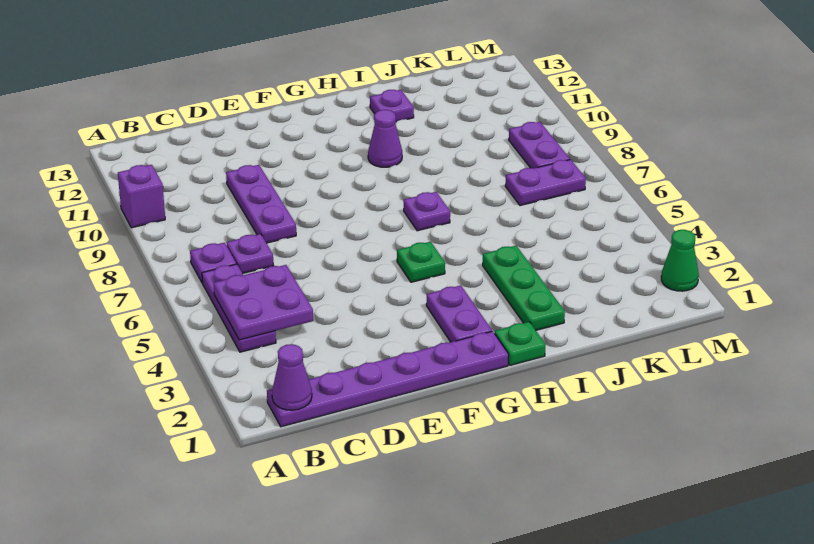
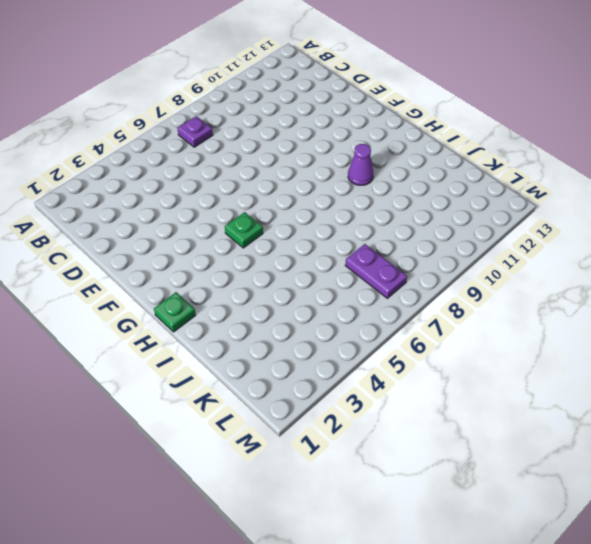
none -> purple 1x1 brick [118,165,165,228]
none -> purple 1x6 plate [267,331,509,427]
none -> purple 1x3 plate [202,264,276,352]

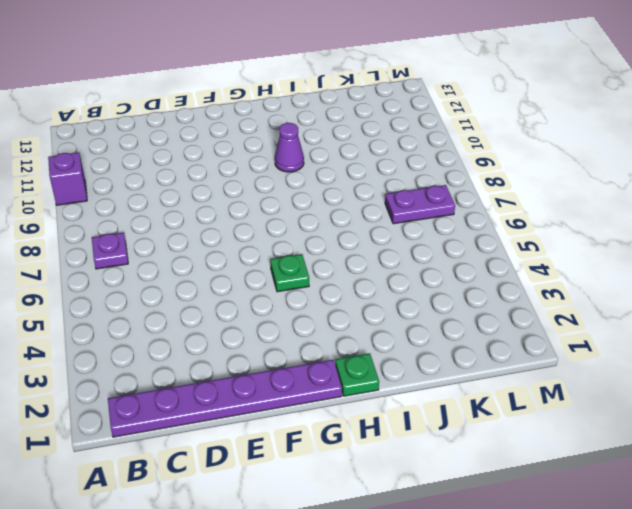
none -> purple 1x3 plate [202,264,276,352]
none -> purple 1x1 plate [226,234,274,274]
none -> purple 1x3 plate [226,165,296,243]

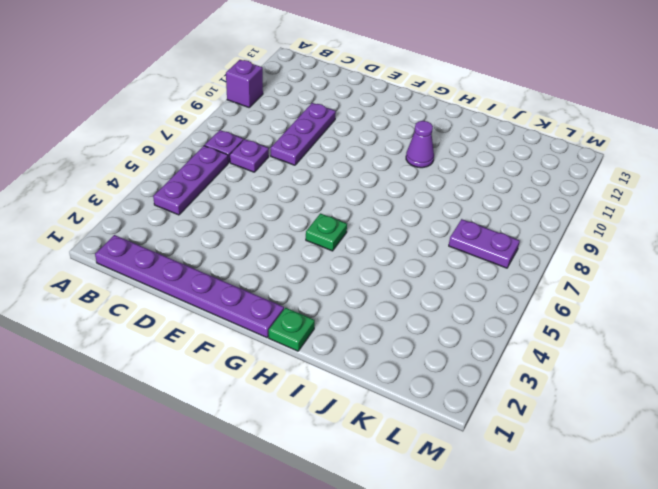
none -> purple 1x2 plate [426,285,492,342]
none -> purple 1x1 plate [404,192,450,231]
none -> green 1x3 plate [483,246,565,330]

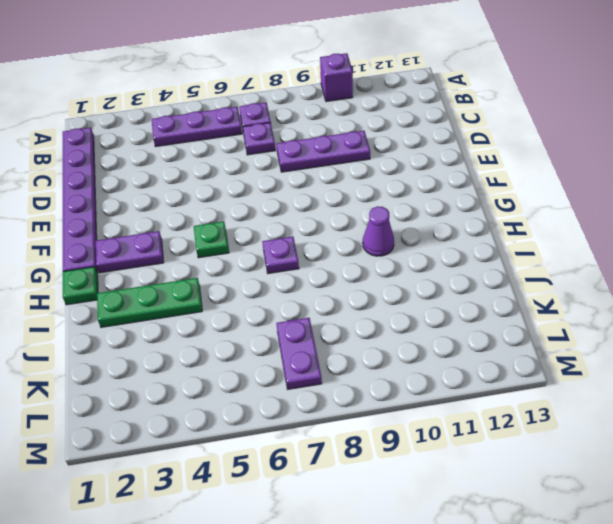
none -> purple 1x1 plate [370,90,414,122]
none -> purple 1x2 plate [509,122,570,168]
none -> green 1x1 cone [661,230,699,291]

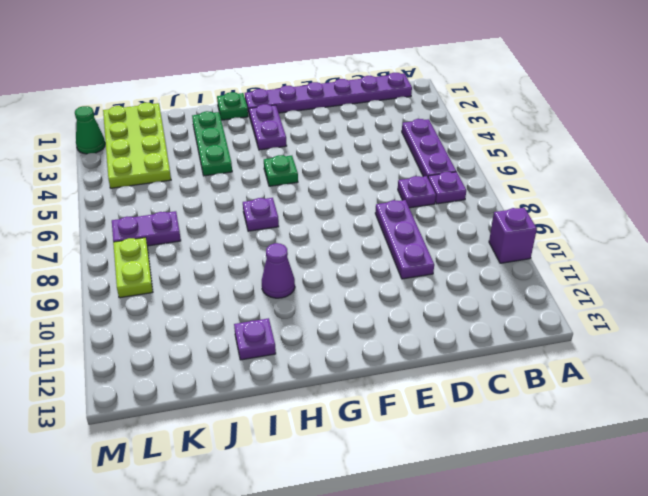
lime 2x4 plate [103,103,171,188] -> none
lime 1x2 plate [113,237,153,298] -> purple 1x2 plate [509,122,570,168]
none -> purple 1x1 cone [272,344,312,410]
none -> purple 2x2 plate [213,265,313,340]

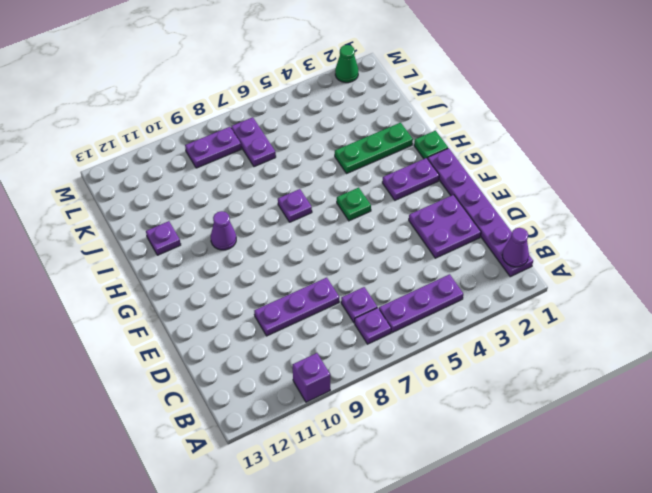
purple 2x2 plate [409,195,481,258] -> purple 2x2 plate moved to [213,265,313,340]

